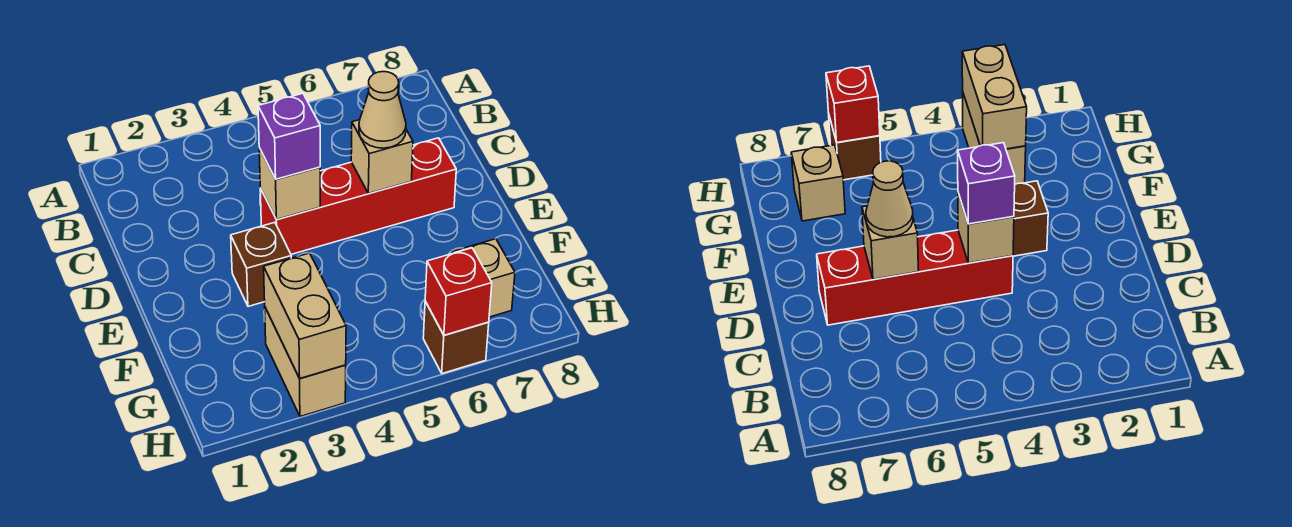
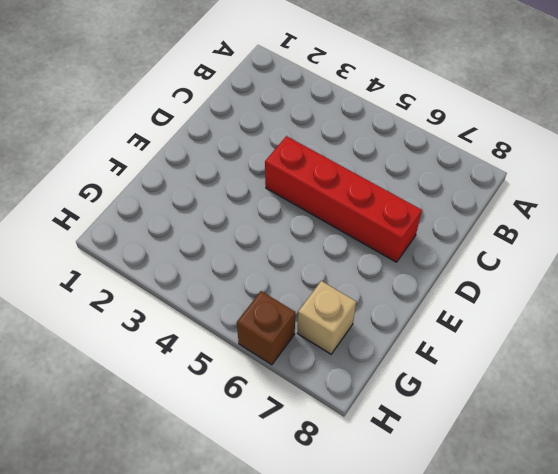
none -> brown 1x1 brick [231,222,291,306]
none -> tan 1x2 brick [265,308,346,417]

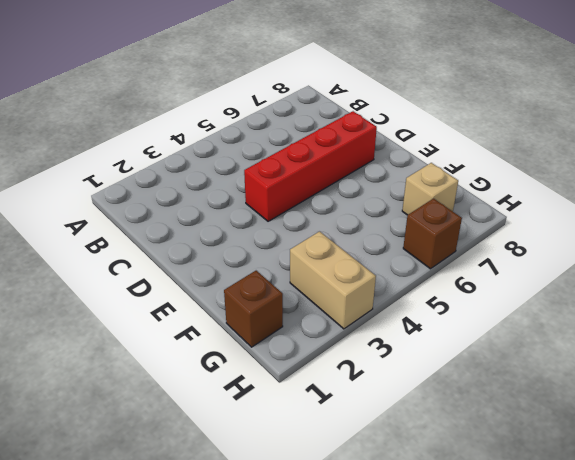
brown 1x1 brick [224,271,283,347] -> brown 1x1 brick moved to [231,222,291,306]
none -> tan 1x1 brick [259,148,320,220]
none -> tan 1x1 brick [351,120,413,193]

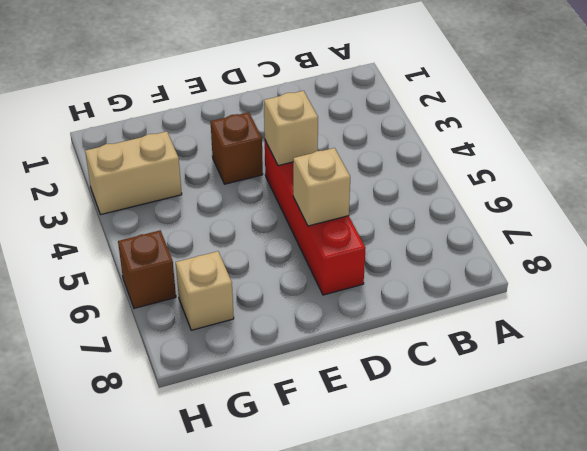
none -> tan 1x2 brick [264,253,346,378]
none -> red 1x1 brick [425,248,492,335]

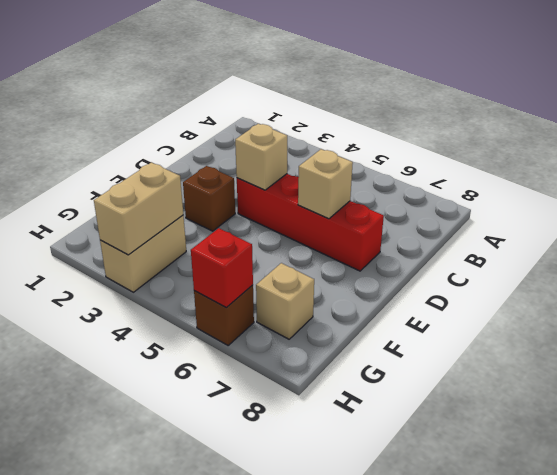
none -> purple 1x1 brick [258,93,320,179]
none -> tan 1x1 cone [359,72,406,148]

